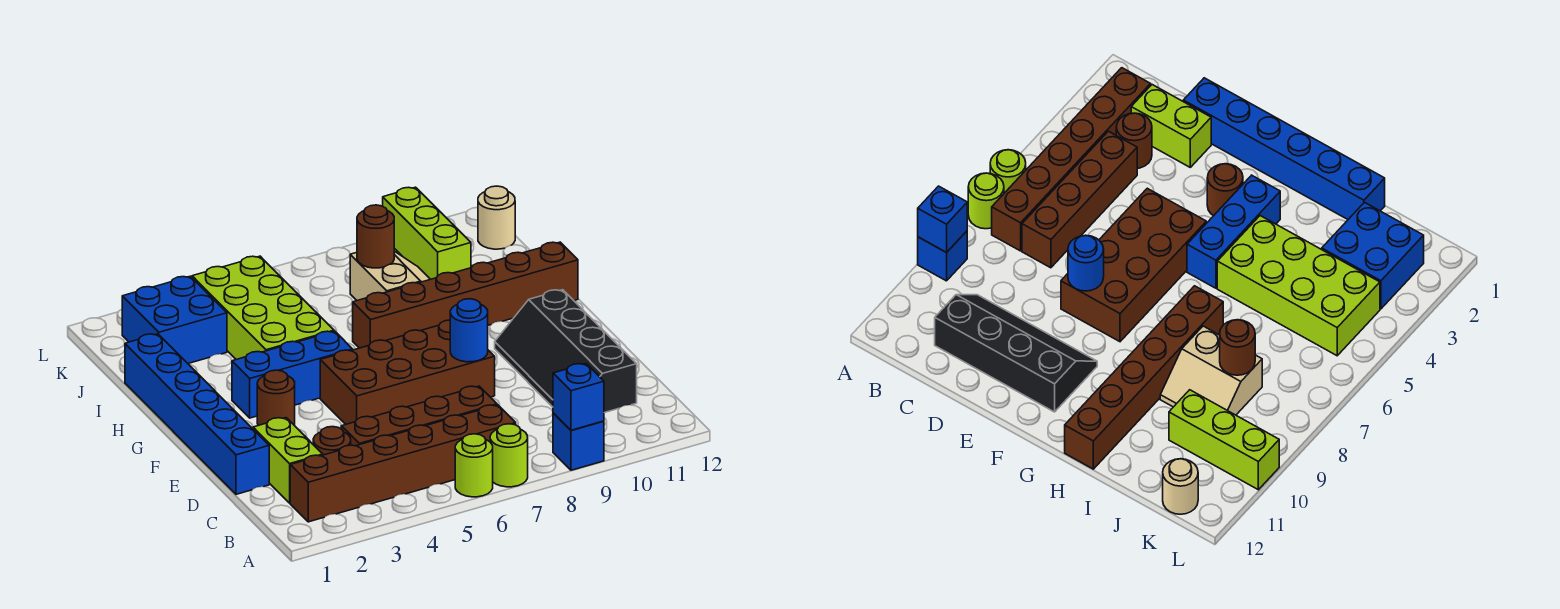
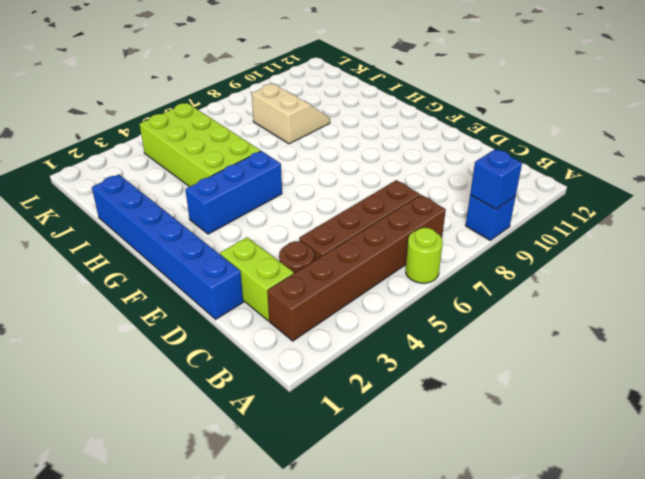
none -> lime 1x1 round brick [490,424,528,487]
none -> black 2x4 slope [495,290,637,413]
none -> brown 2x4 brick [320,320,495,424]

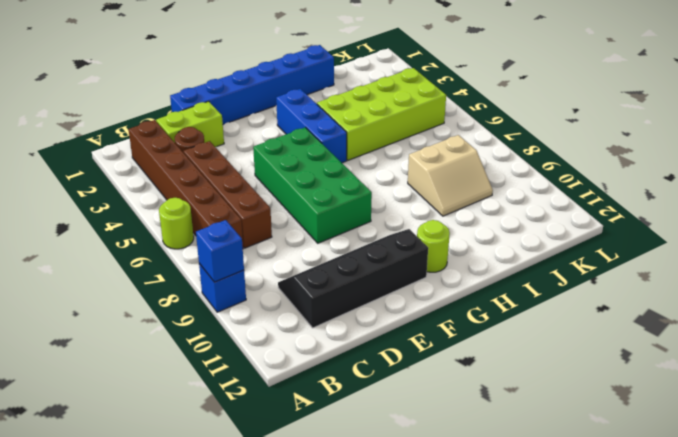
green 2x4 brick [253,127,372,243] -> brown 2x4 brick [320,320,495,424]
lime 1x1 round brick [417,220,450,272] -> lime 1x1 round brick moved to [490,424,528,487]
none -> brown 1x1 round brick [257,370,295,426]
none -> brown 1x6 brick [353,242,578,348]
none -> blue 2x2 brick [122,276,227,363]

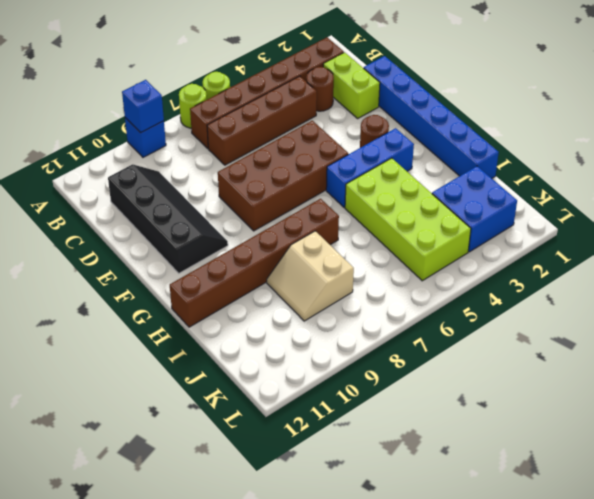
none -> lime 1x3 brick [383,187,471,279]
none -> tan 1x1 round brick [478,186,515,249]
none -> blue 1x1 round brick [450,299,488,362]

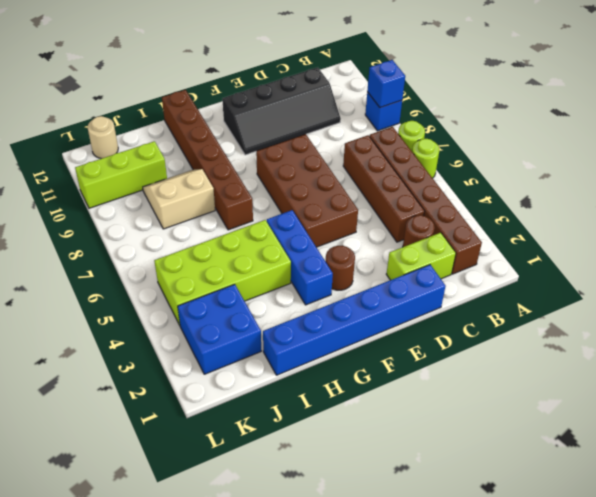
none -> blue 1x1 round brick [450,299,488,362]
none -> brown 1x1 round brick [357,205,394,268]

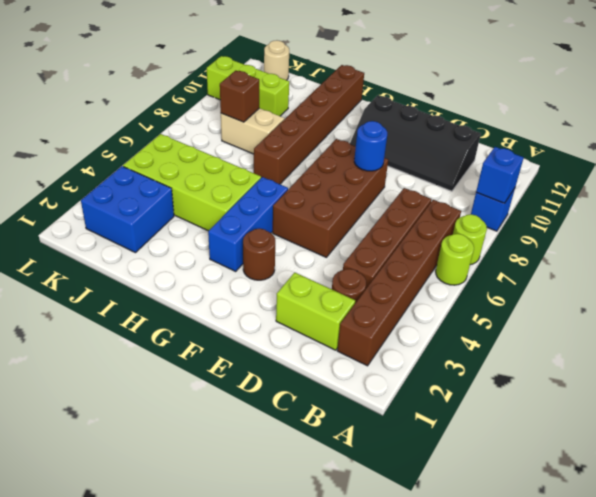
brown 1x1 brick [220,71,259,122] -> brown 1x1 round brick [357,205,394,268]
none -> blue 1x6 brick [125,334,269,494]

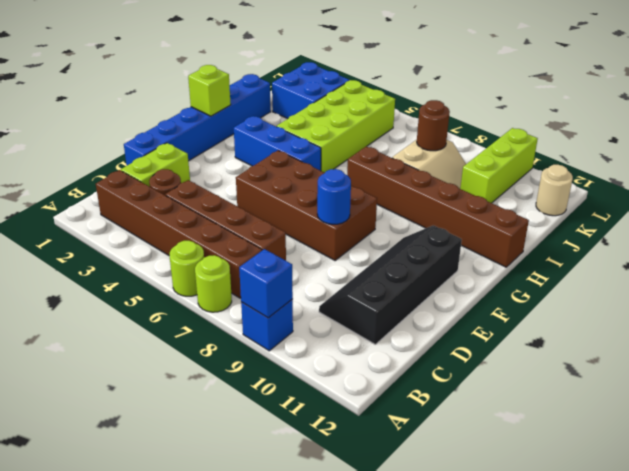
lime 1x1 brick [188,65,231,116] -> none
none -> brown 1x1 round brick [257,370,295,426]

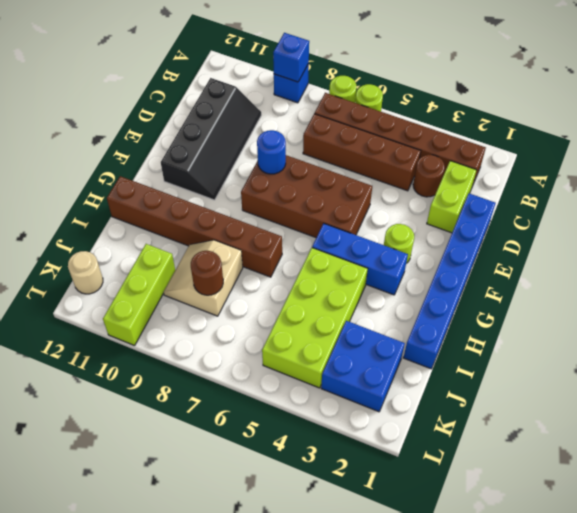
lime 1x1 round brick [384,224,414,263] -> brown 1x1 round brick [257,370,295,426]

